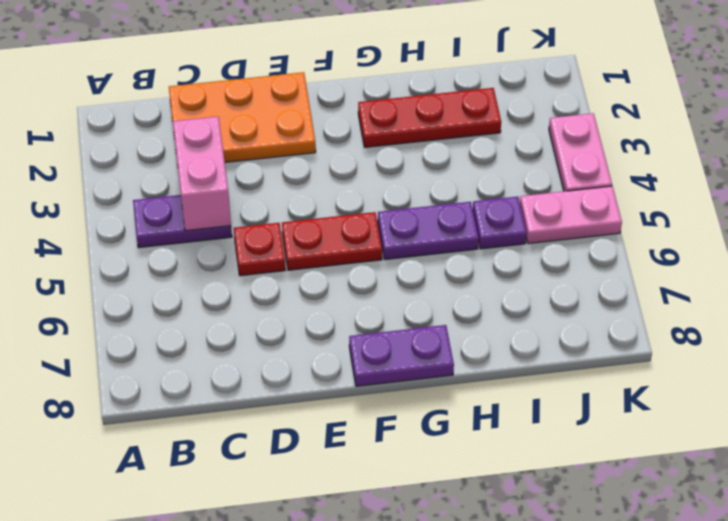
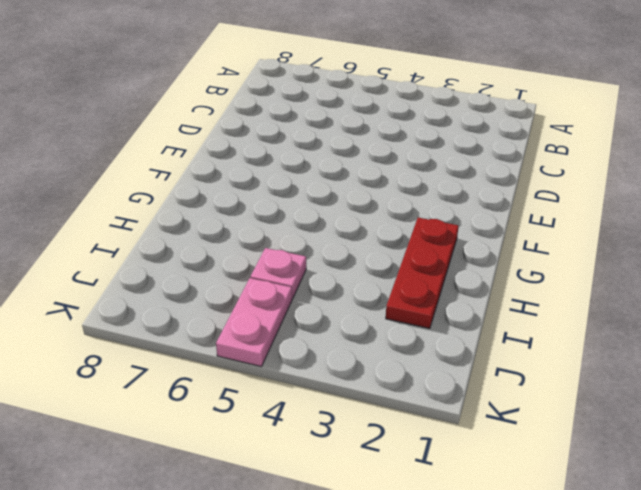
pink 1x1 plate [250,248,306,298] -> purple 1x1 plate [473,197,526,249]
none -> purple 1x2 plate [133,195,232,248]
none -> orange 2x3 plate [169,72,316,162]

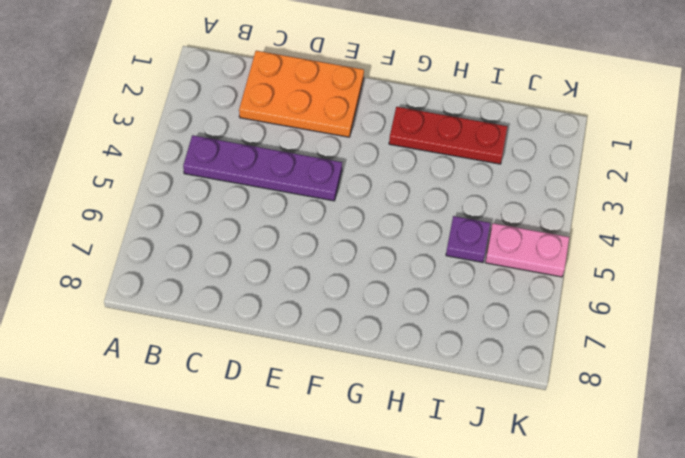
purple 1x4 plate [183,135,342,201] -> purple 1x2 plate [133,195,232,248]
none -> red 1x1 plate [234,223,285,276]
none -> red 1x2 plate [282,212,382,270]

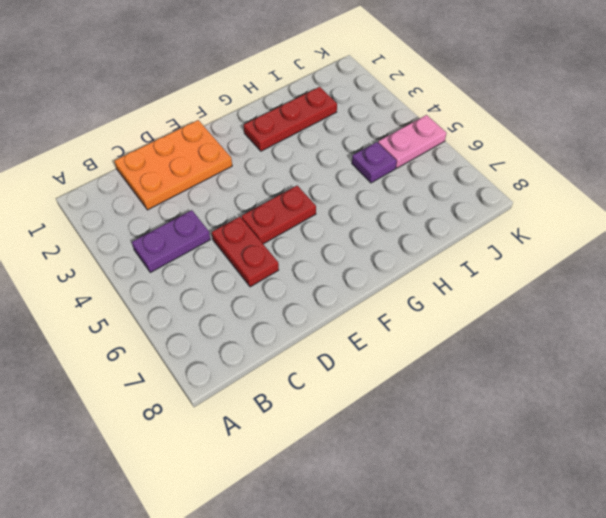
red 1x2 plate [212,217,279,287] -> red 1x1 plate [234,223,285,276]
none -> purple 1x2 plate [349,325,454,386]
none -> purple 1x2 plate [378,202,479,260]

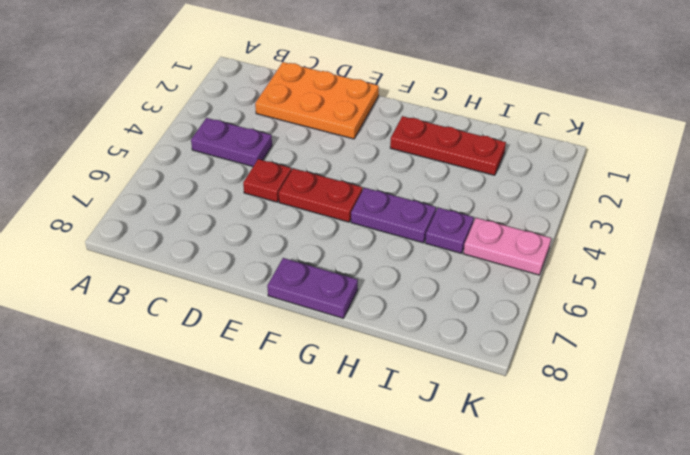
none -> pink 1x2 plate [549,113,612,191]
none -> pink 1x2 brick [173,117,231,231]

